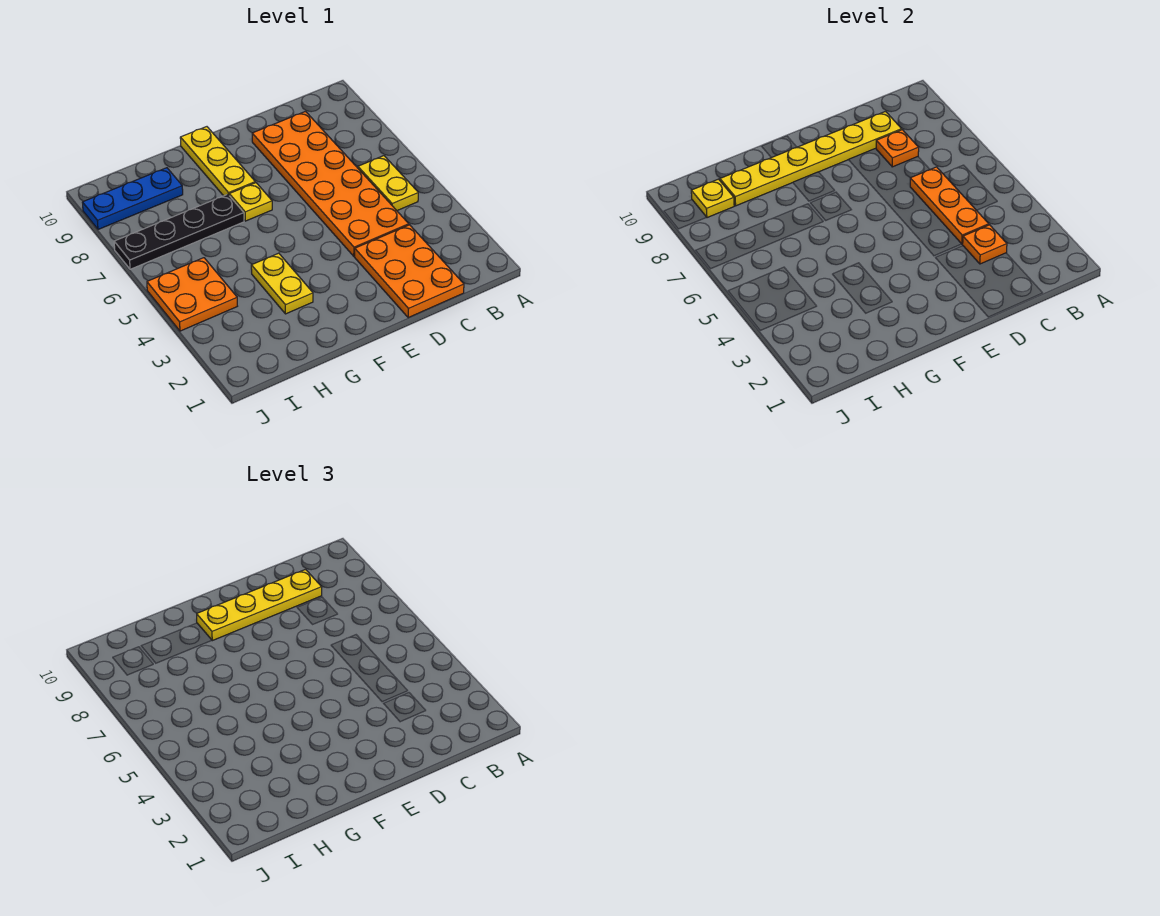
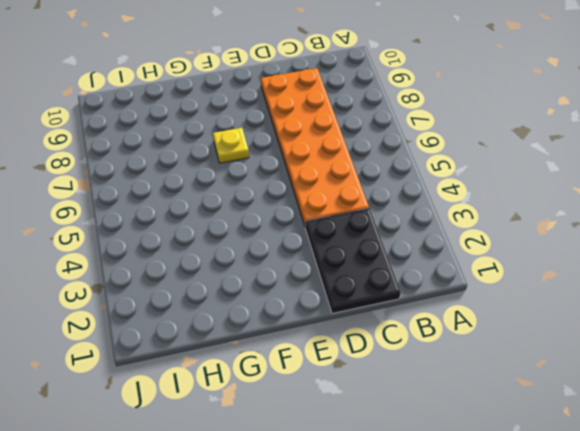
black 2x3 plate [305,208,401,313] -> orange 2x3 plate [355,225,464,318]
none -> yellow 1x2 plate [358,156,418,211]
none -> yellow 1x3 plate [180,127,255,196]
none -> yellow 1x2 plate [251,253,313,314]

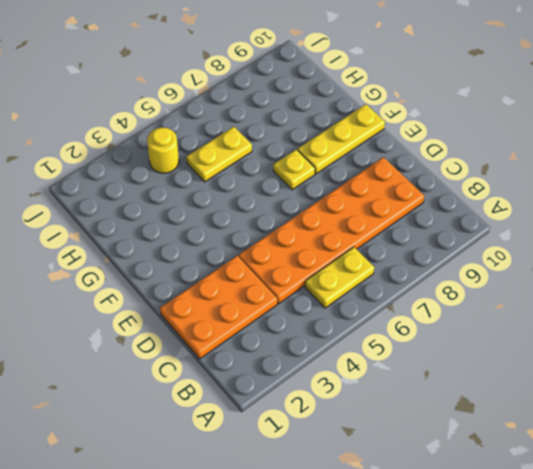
yellow 1x2 plate [186,127,252,182] -> yellow 1x2 plate moved to [251,253,313,314]
yellow 1x1 round brick [147,128,179,173] -> orange 2x2 plate [147,258,237,331]
none -> black 1x4 plate [114,194,244,269]
none -> blue 1x3 plate [82,168,183,229]
none -> orange 1x1 plate [963,225,1007,264]

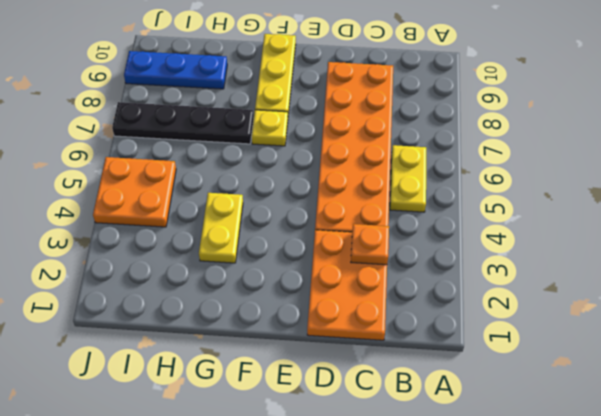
none -> orange 1x3 plate [910,167,989,244]
none -> orange 1x1 plate [876,130,919,167]
none -> yellow 1x6 plate [720,112,902,206]

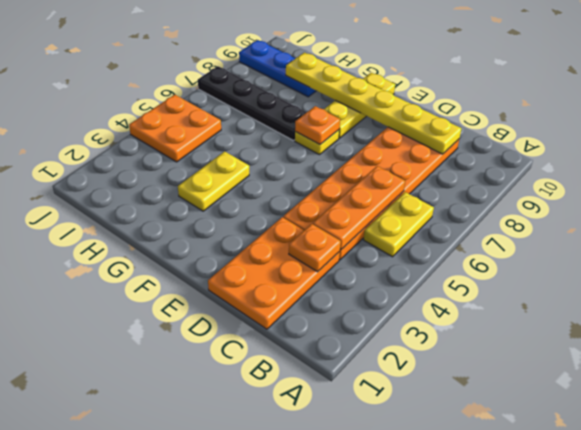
orange 1x1 plate [295,106,340,144] -> orange 1x1 plate moved to [876,130,919,167]
none -> yellow 1x1 plate [691,179,734,218]
none -> yellow 1x4 plate [197,570,322,641]

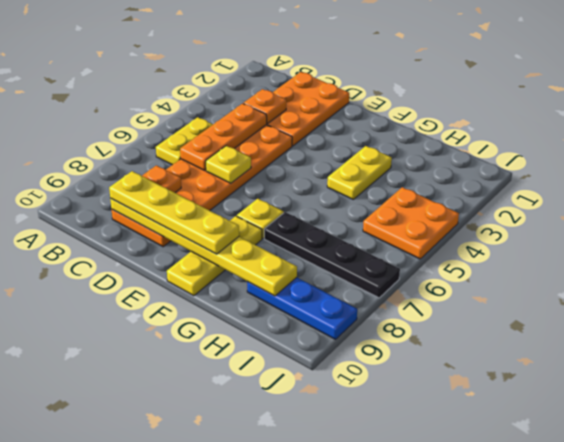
yellow 1x1 plate [206,146,251,183] -> yellow 1x1 plate moved to [691,179,734,218]

